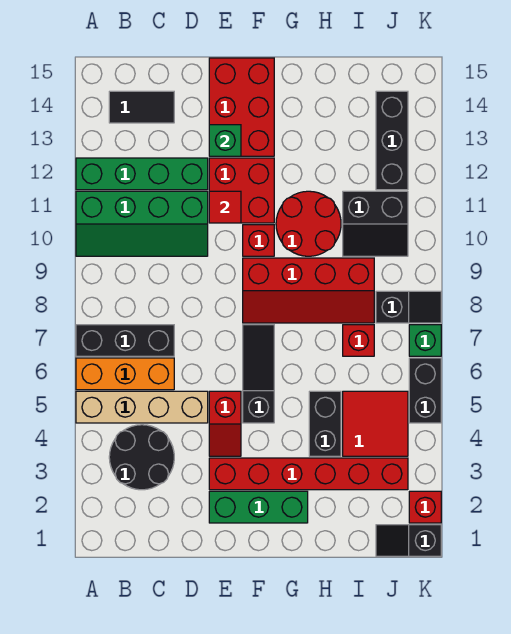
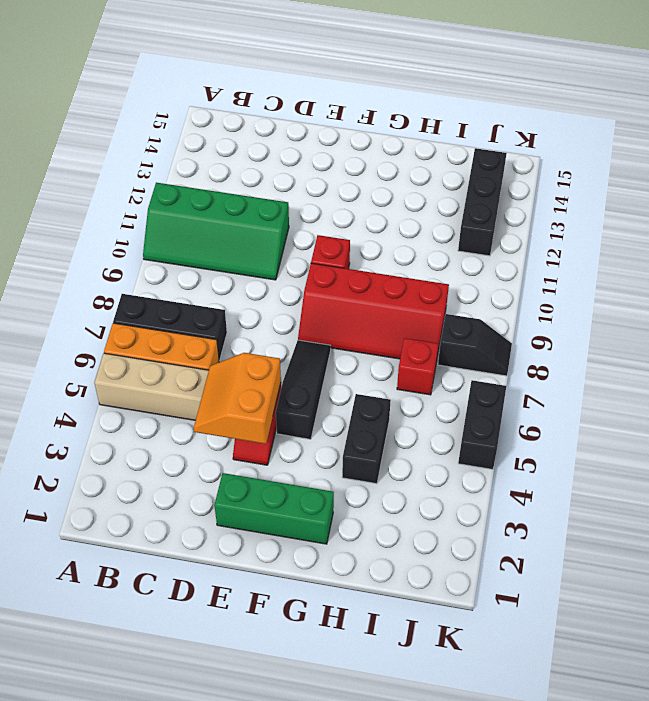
orange 2x2 slope [194,353,281,444] -> none
none -> green 1x4 brick [76,158,208,190]
none -> black 2x2 round brick [109,425,174,490]
none -> black 1x2 tile [109,91,174,123]

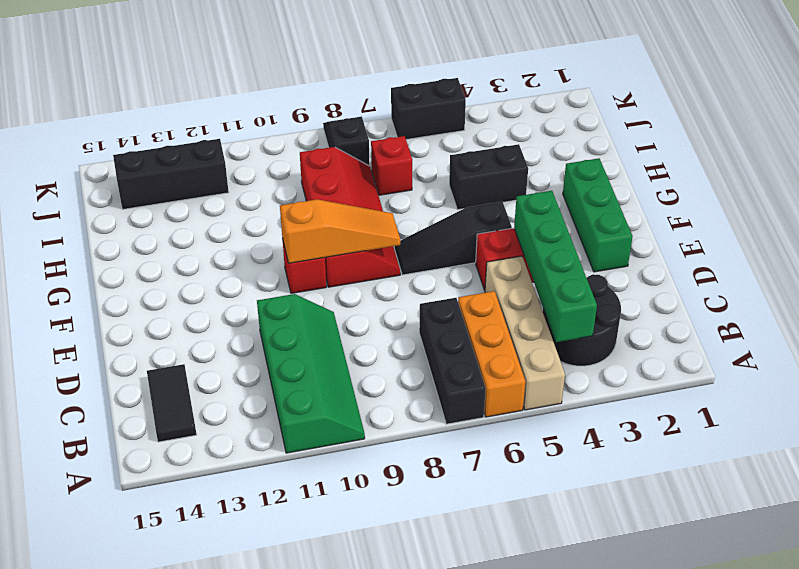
green 1x4 brick [514,191,597,342] -> green 1x4 brick moved to [76,158,208,190]
orange 1x3 slope [280,199,400,263] -> none
none -> red 1x6 brick [209,458,408,490]
none -> red 2x2 brick [209,158,274,223]
none -> red 2x3 brick [209,58,274,156]

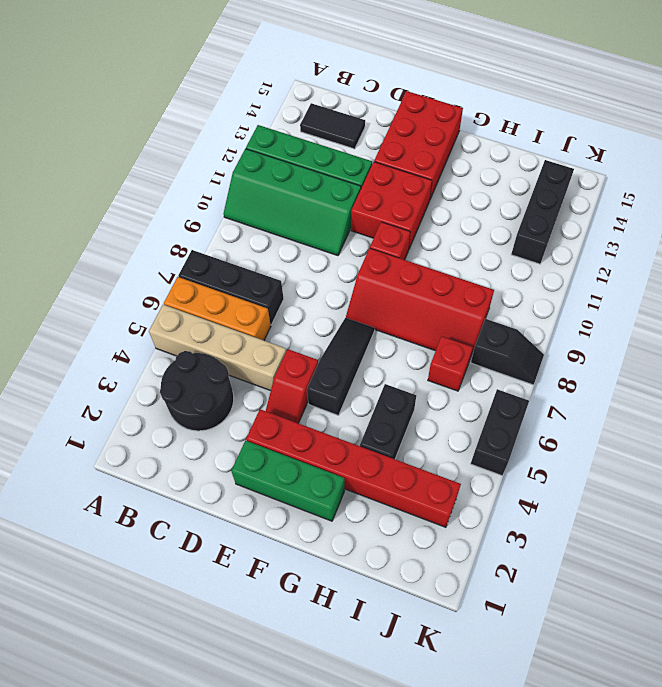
none -> red 2x2 round brick [276,191,341,256]
none -> red 2x2 tile [343,391,408,456]
none -> black 2x2 slope [343,191,408,256]

